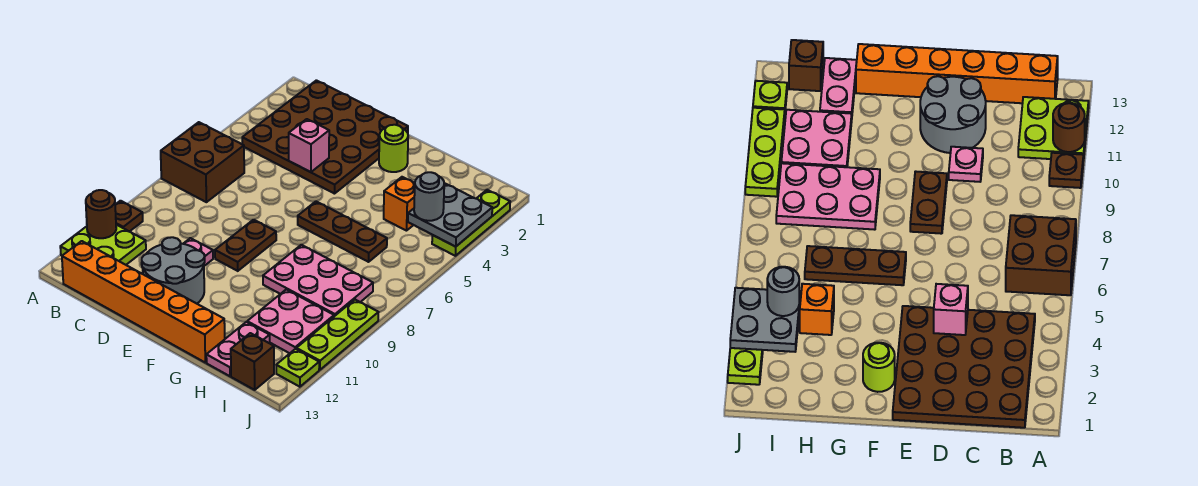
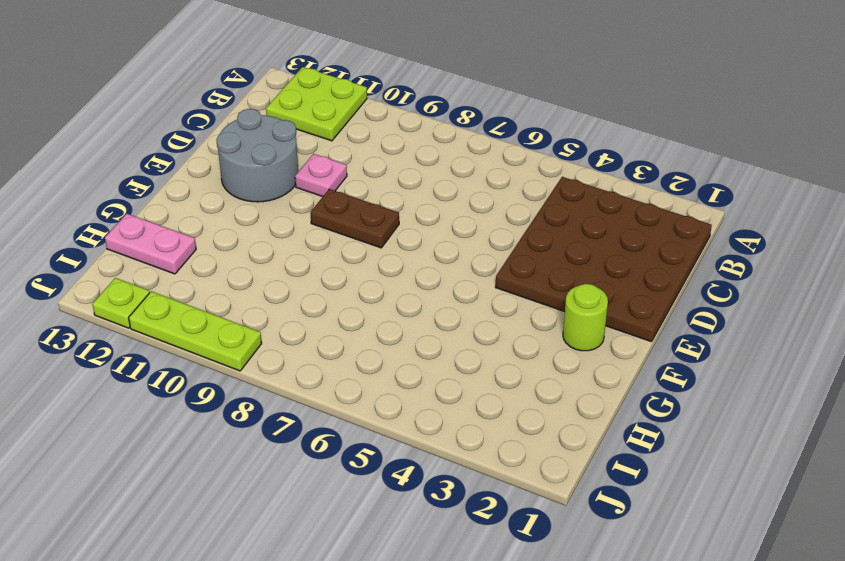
none -> brown 2x2 brick [161,122,244,202]
none -> brown 1x1 plate [115,201,143,232]
none -> orange 1x6 brick [62,241,225,363]

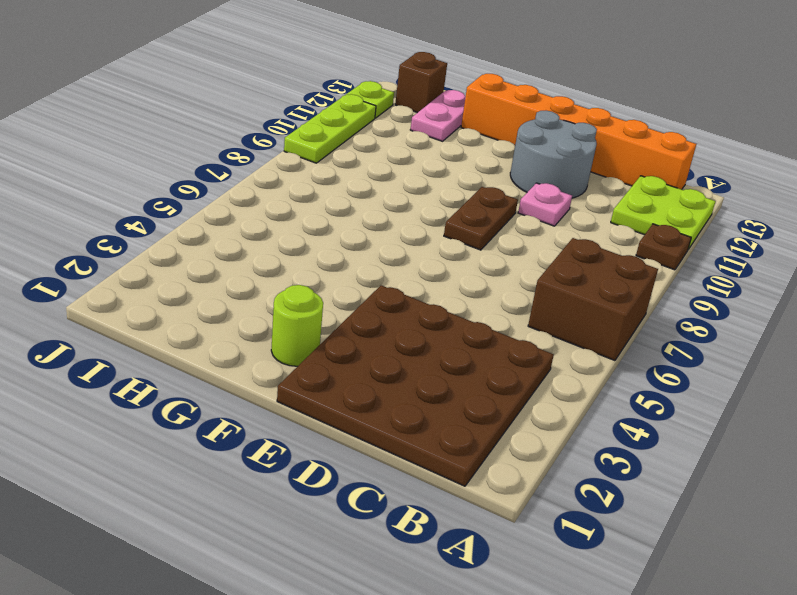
none -> brown 1x3 plate [298,201,387,262]
none -> pink 2x3 plate [263,245,373,316]
none -> orange 1x1 brick [384,177,415,231]

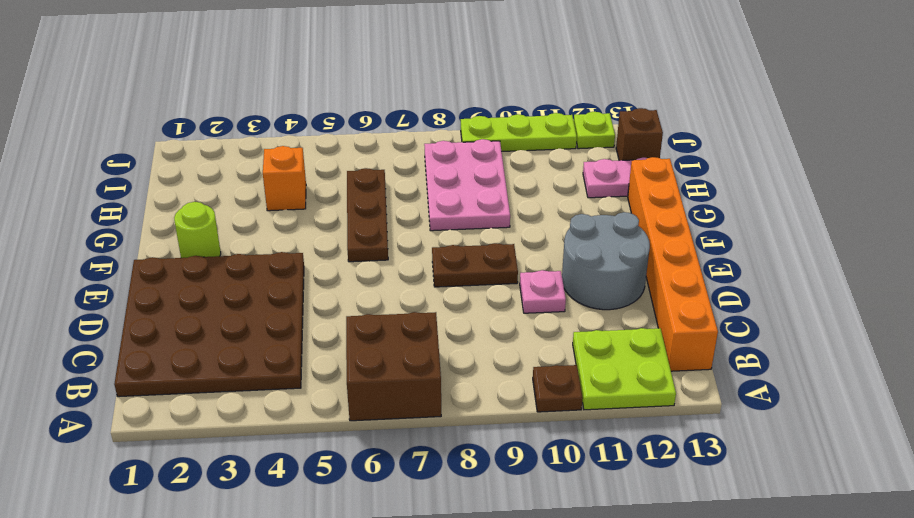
none -> pink 2x2 plate [247,289,334,353]
none -> lime 1x3 plate [432,190,510,256]
none -> brown 1x1 round brick [86,190,116,238]

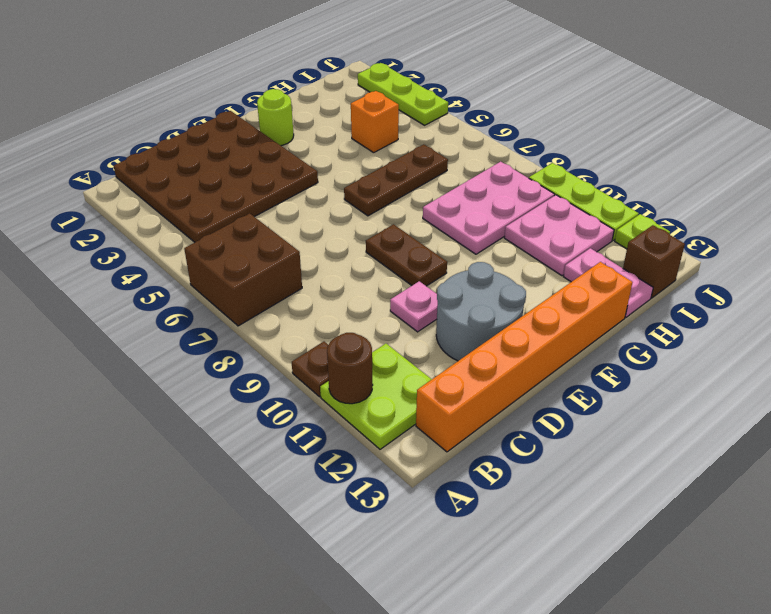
none -> pink 1x1 brick [289,119,329,172]
none -> grey 2x2 plate [408,183,492,247]
none -> grey 1x1 round brick [414,172,444,221]

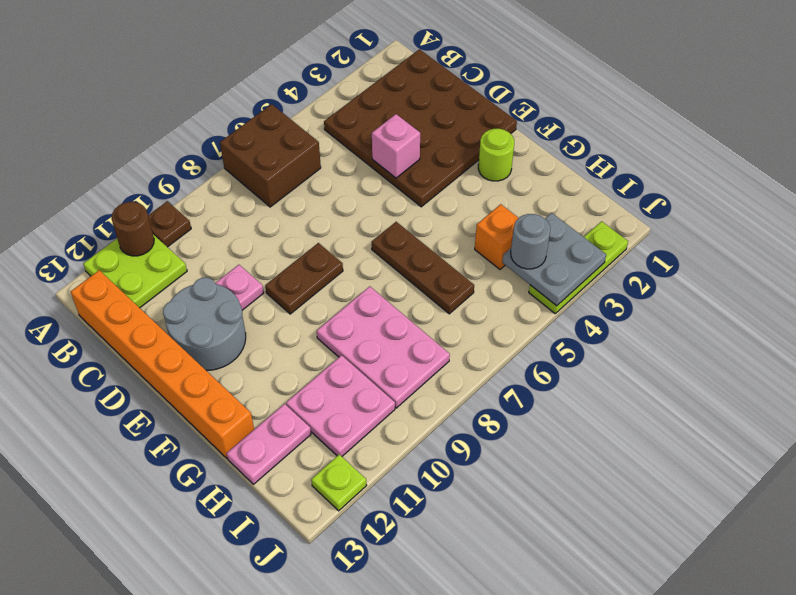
none -> brown 1x1 brick [231,333,274,390]
none -> lime 1x3 plate [296,300,379,370]

